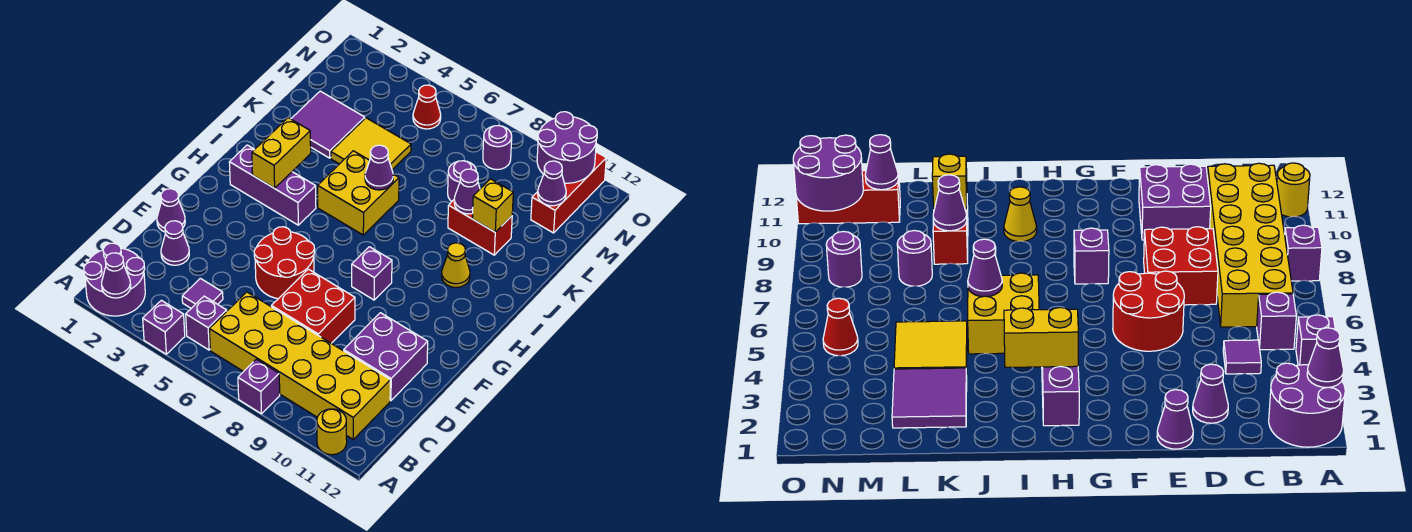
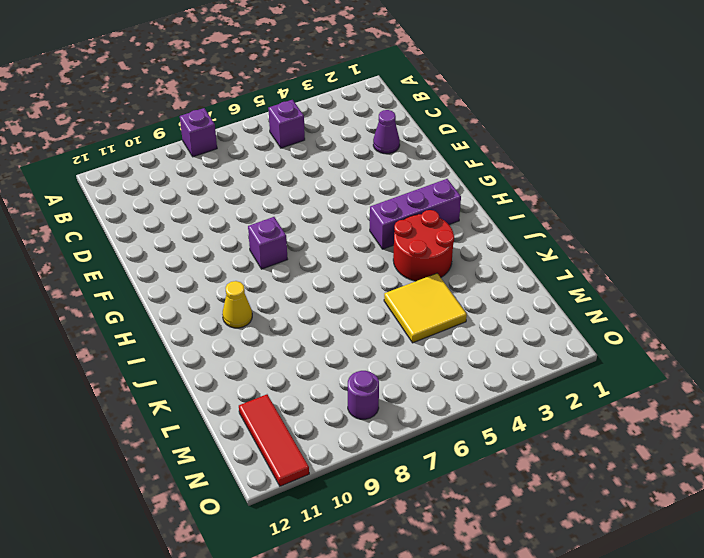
red 2x2 round brick [393,210,454,281] -> red 2x2 round brick moved to [254,227,315,299]
red 1x3 tile [239,394,309,486] -> red 1x3 brick [531,152,606,233]
none -> purple 2x2 round brick [84,243,145,316]
none -> purple 1x1 brick [143,300,185,354]
none -> yellow 1x1 round brick [317,409,347,455]
none -> yellow 2x6 brick [209,292,390,439]

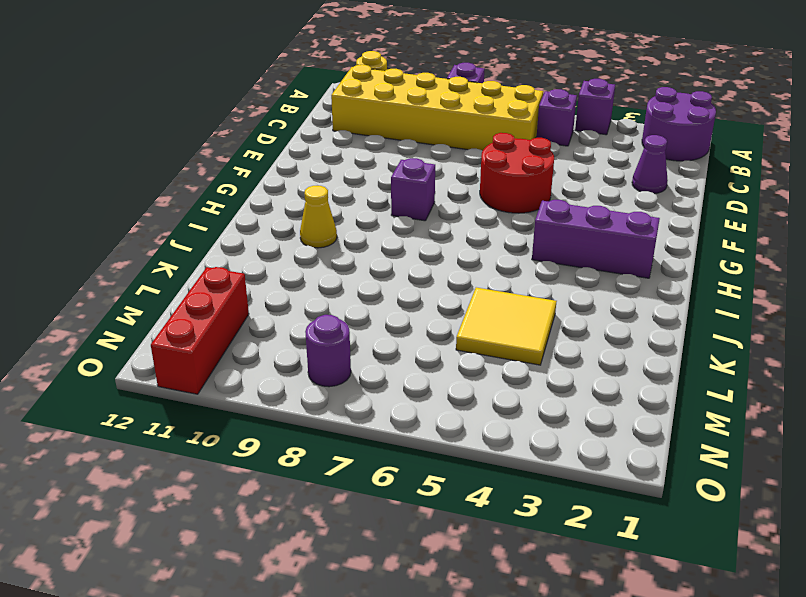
none -> purple 1x1 tile [182,278,223,308]
none -> red 2x2 brick [272,269,355,343]
none -> purple 2x2 brick [344,313,428,401]
none -> purple 1x1 cone [157,189,185,232]

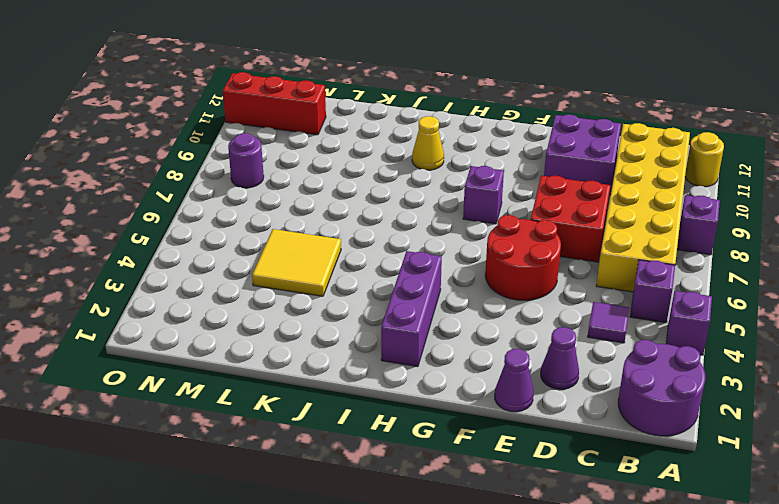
none -> yellow 2x2 brick [318,151,399,235]
none -> purple 2x2 tile [291,91,365,158]
none -> red 1x2 brick [448,200,512,255]
none -> purple 1x1 round brick [448,161,476,201]

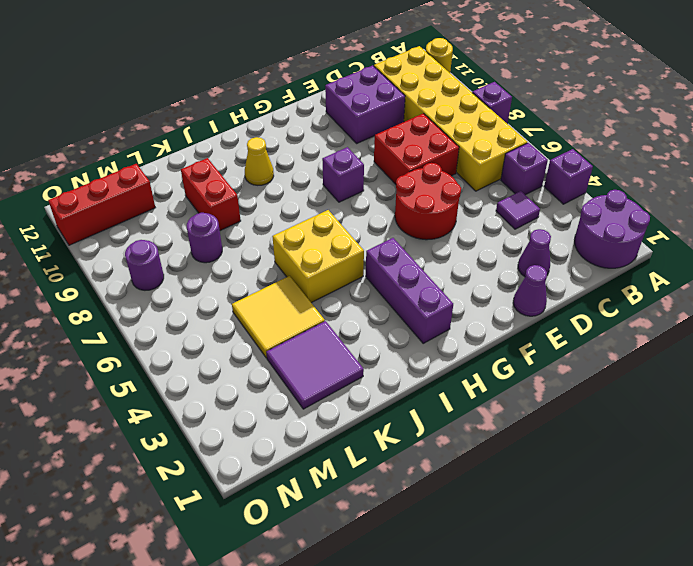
none -> red 1x1 cone [413,85,441,129]
none -> purple 1x1 cone [102,253,131,298]
none -> yellow 1x2 brick [252,118,311,188]
none -> purple 1x1 cone [365,145,393,190]

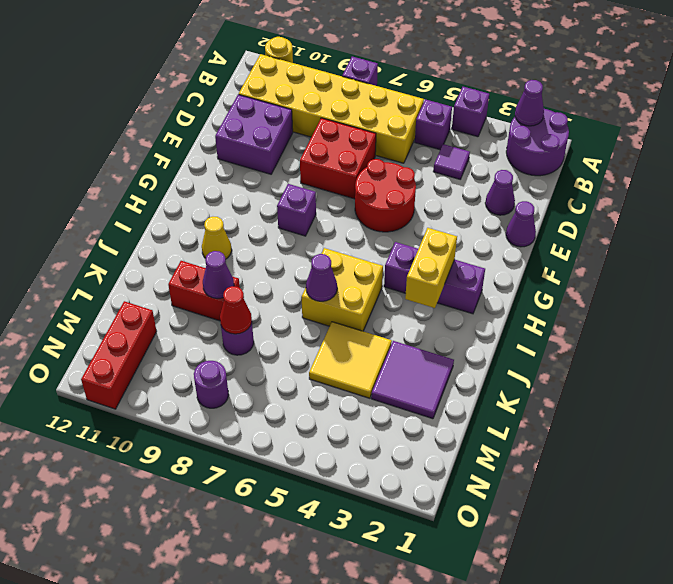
red 1x1 cone [220,286,252,334] -> red 1x1 cone moved to [413,85,441,129]
none -> yellow 1x1 brick [472,179,513,232]
none -> purple 1x1 cone [538,161,566,206]
none -> purple 2x2 round brick [537,112,597,183]

